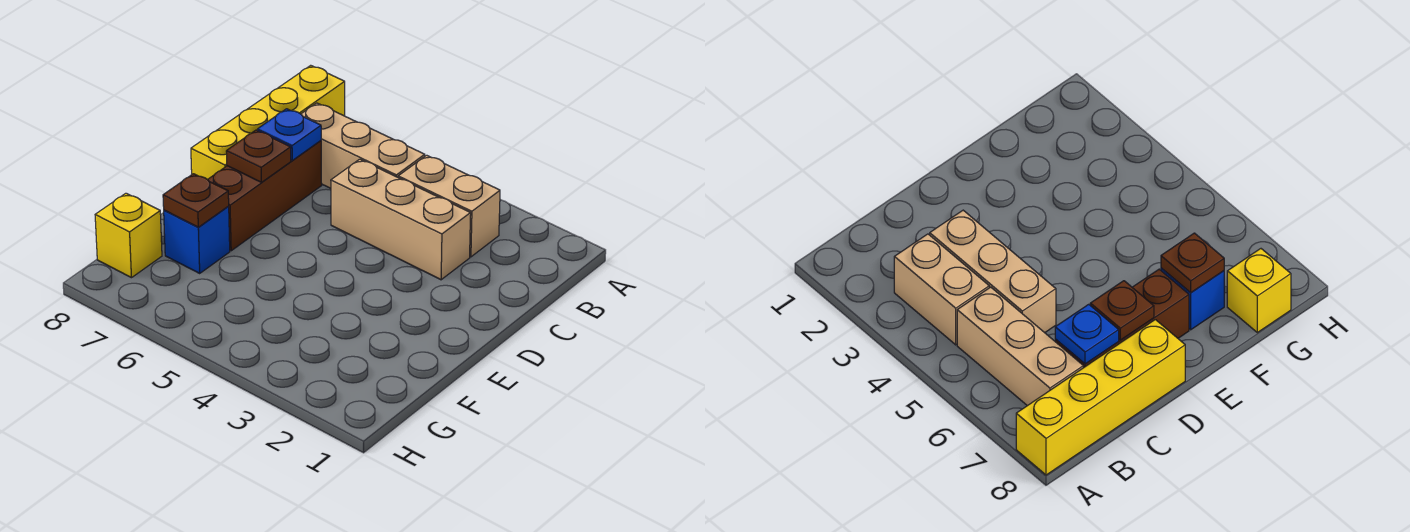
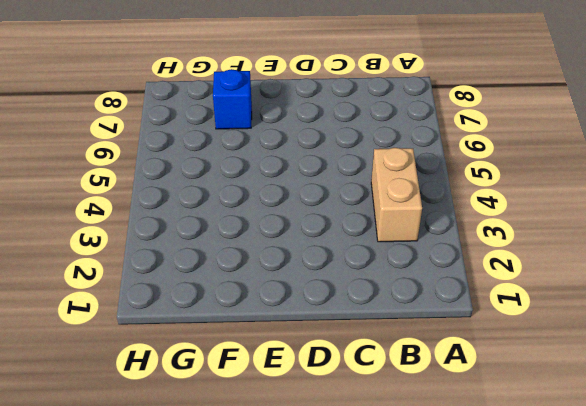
none -> yellow 1x4 brick [191,65,345,180]
none -> tan 1x3 brick [301,103,425,188]

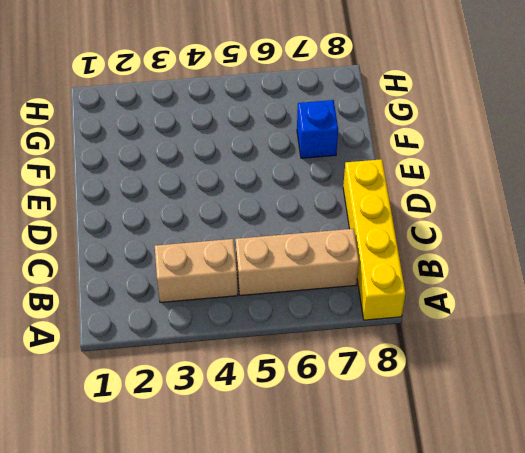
none -> tan 1x3 brick [331,159,471,280]
none -> brown 1x3 brick [208,141,322,251]

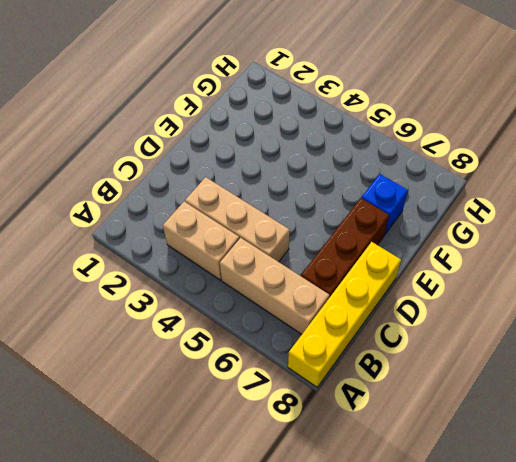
none -> yellow 1x1 brick [95,193,162,278]
none -> blue 1x1 plate [257,109,321,161]

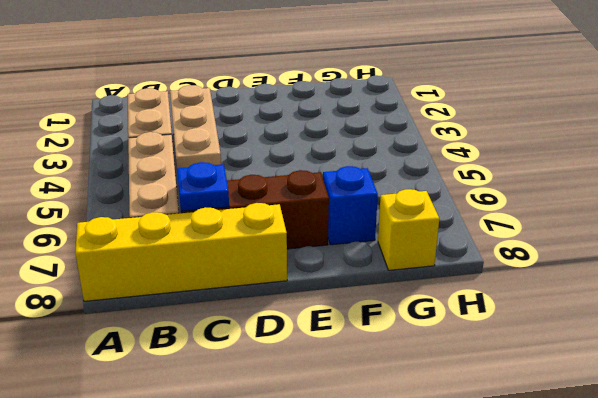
none -> brown 1x1 plate [226,130,291,182]
none -> brown 1x1 plate [163,174,229,227]

